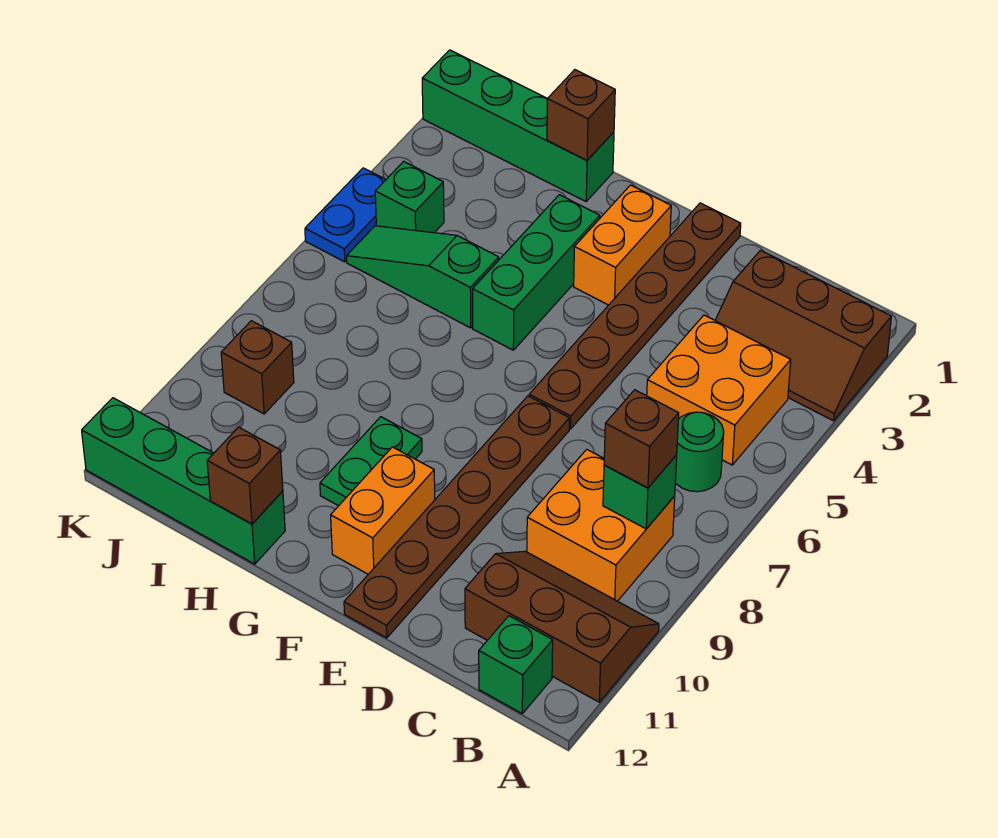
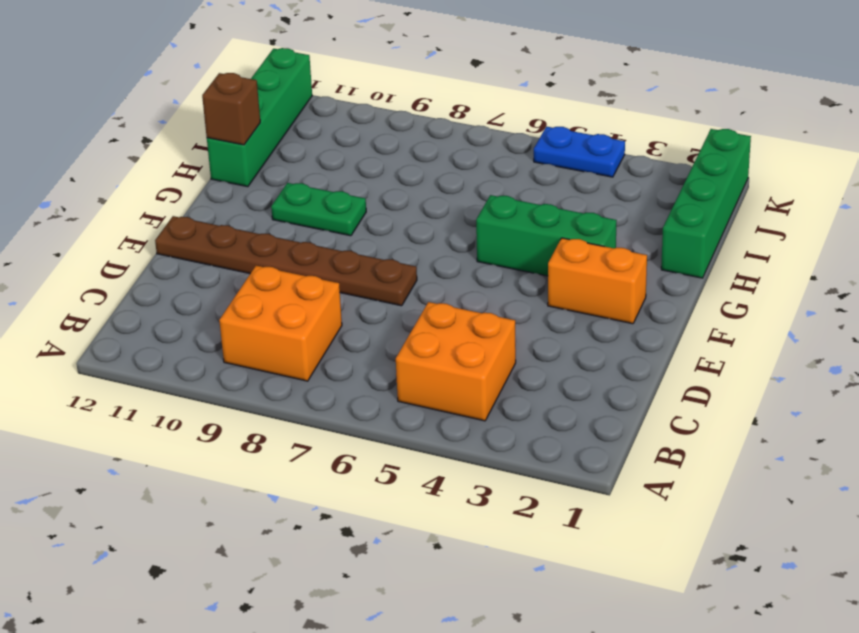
none -> brown 2x3 slope [715,250,891,421]
none -> brown 2x3 slope [465,551,659,702]
none -> green 1x1 round brick [675,412,724,492]

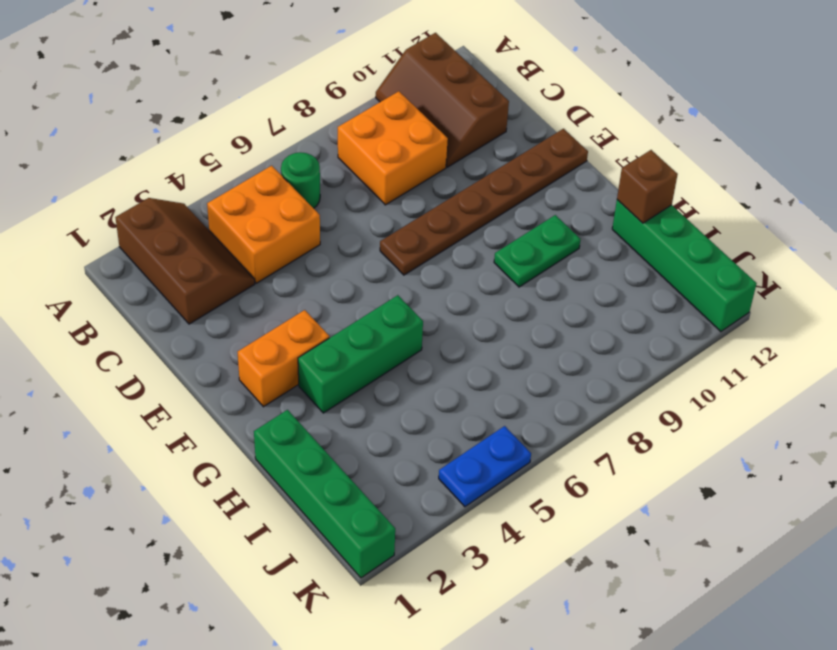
none -> green 1x1 brick [479,616,553,713]
none -> brown 1x6 plate [529,203,741,429]
none -> orange 1x2 brick [331,447,435,574]

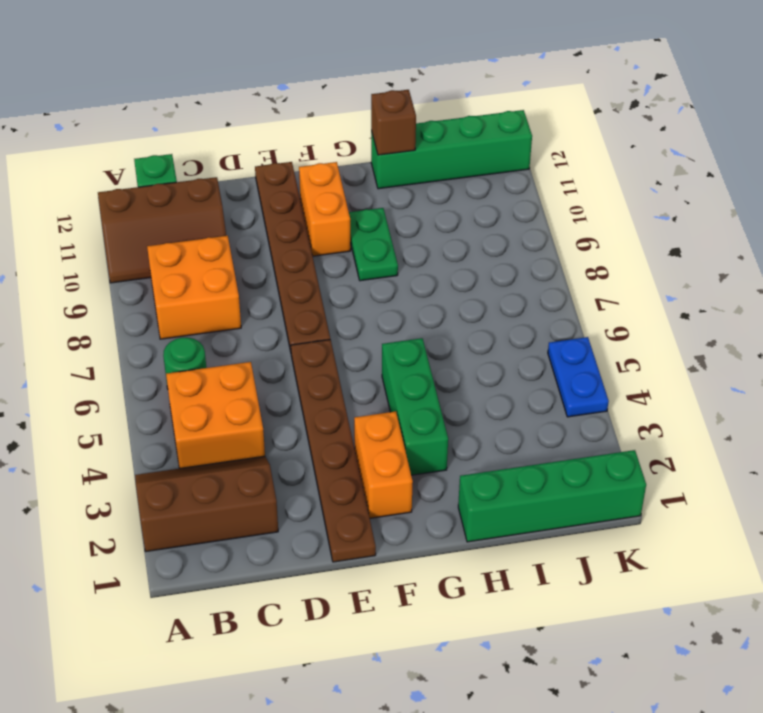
none -> green 1x3 slope [347,226,499,328]
none -> green 1x1 brick [375,161,444,233]
none -> brown 1x1 brick [221,321,294,414]

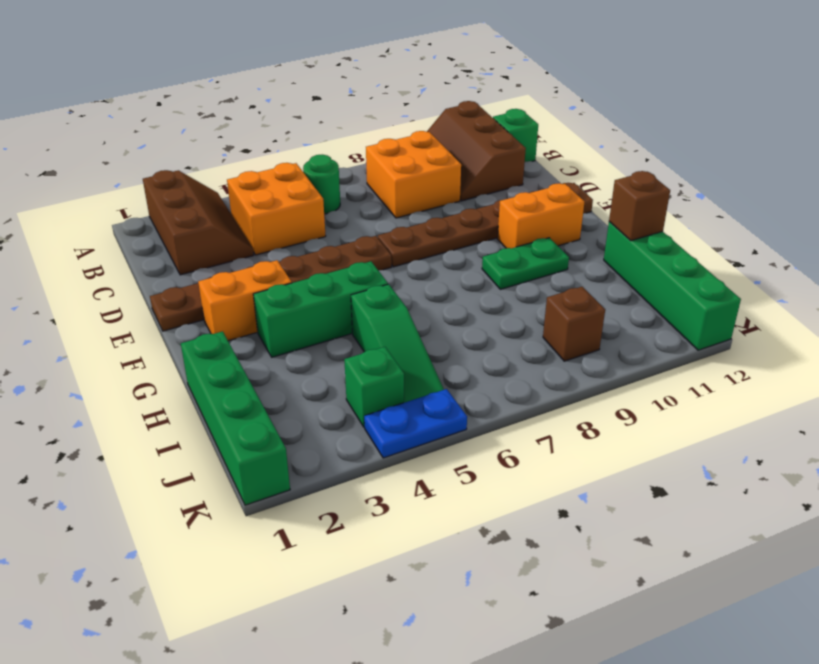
none -> green 1x1 brick [603,455,677,529]
none -> brown 1x1 brick [547,70,615,160]
none -> brown 1x1 brick [604,390,679,488]

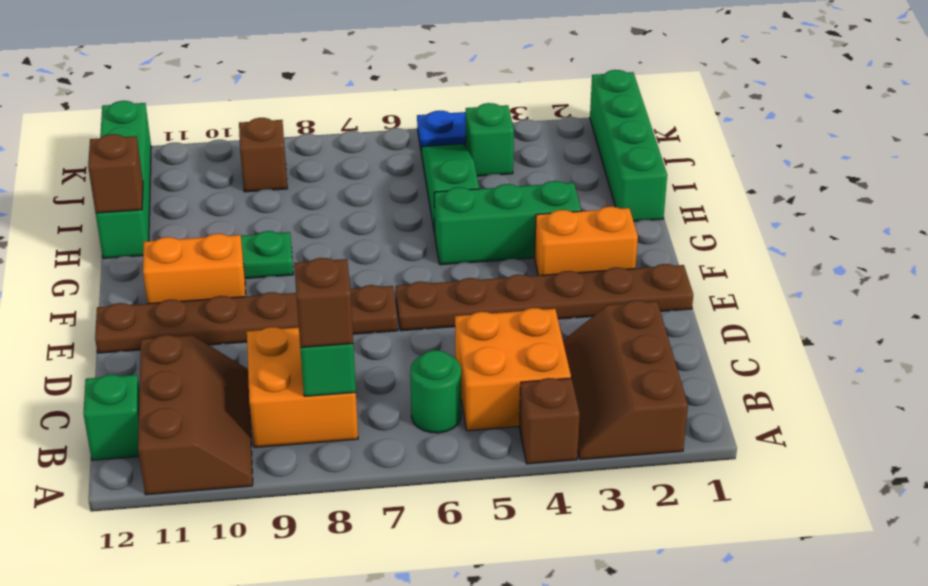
brown 1x1 brick [519,378,580,464] -> brown 1x1 brick moved to [547,70,615,160]

